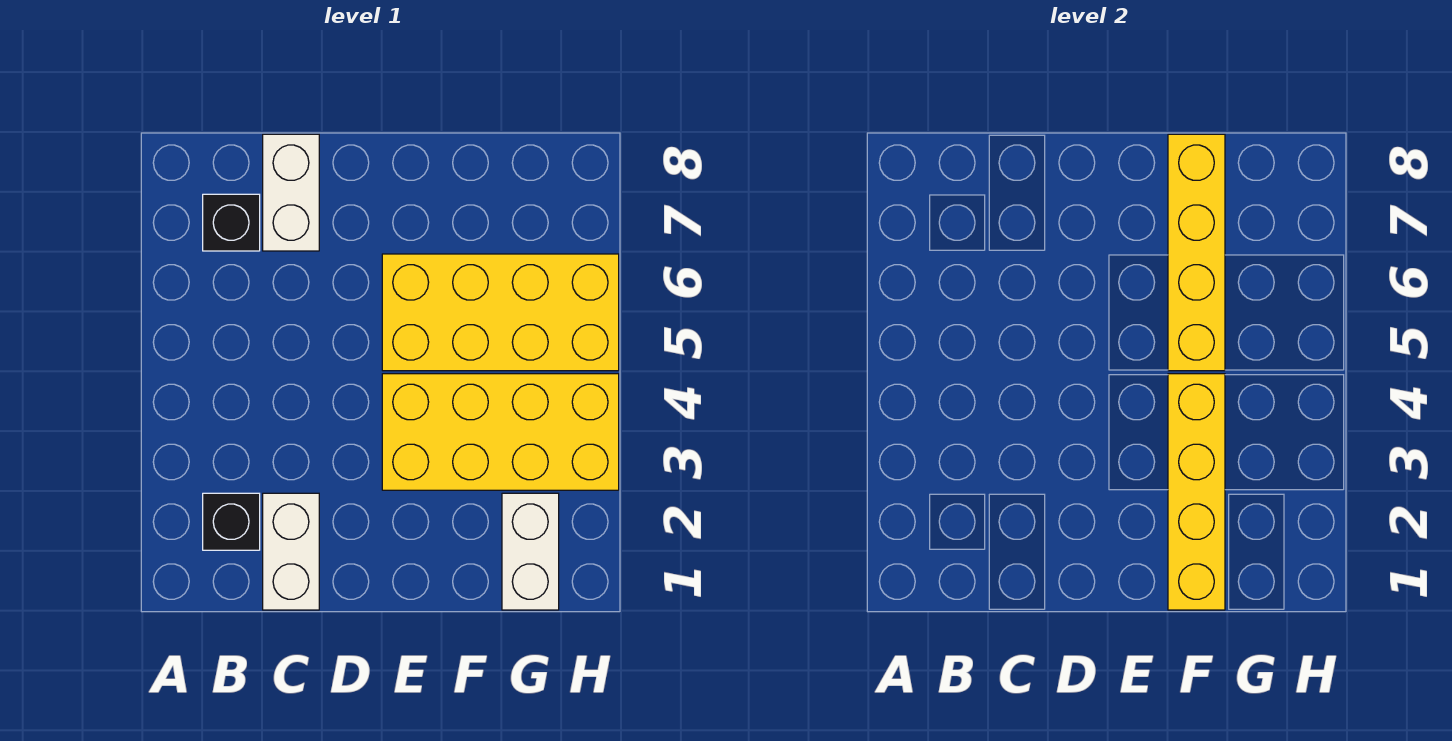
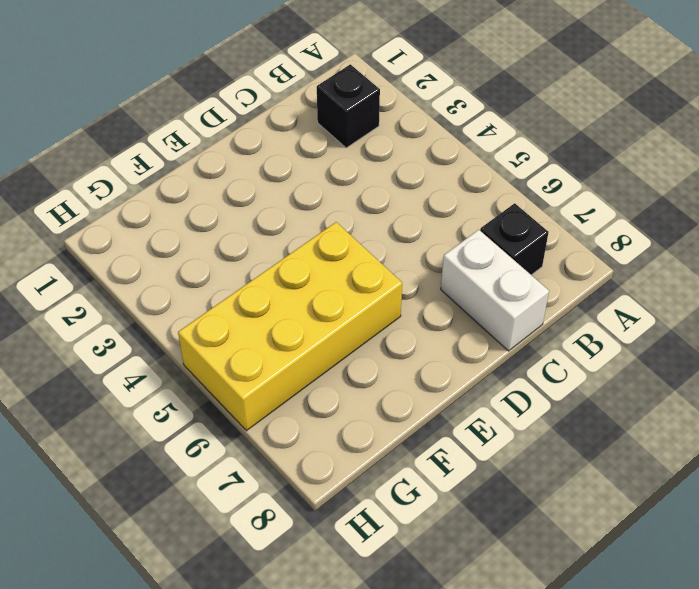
none -> white 1x2 brick [263,493,319,610]
none -> yellow 2x4 brick [382,374,619,490]

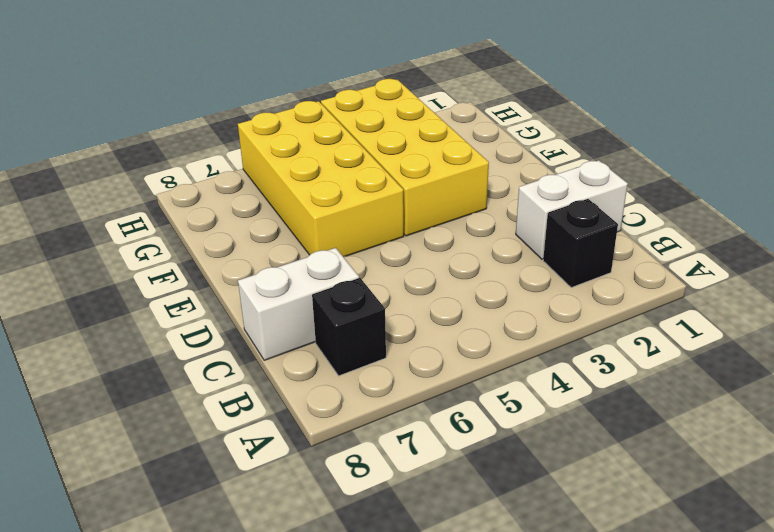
none -> white 1x2 brick [502,493,559,610]
none -> yellow 1x4 brick [1168,374,1225,610]

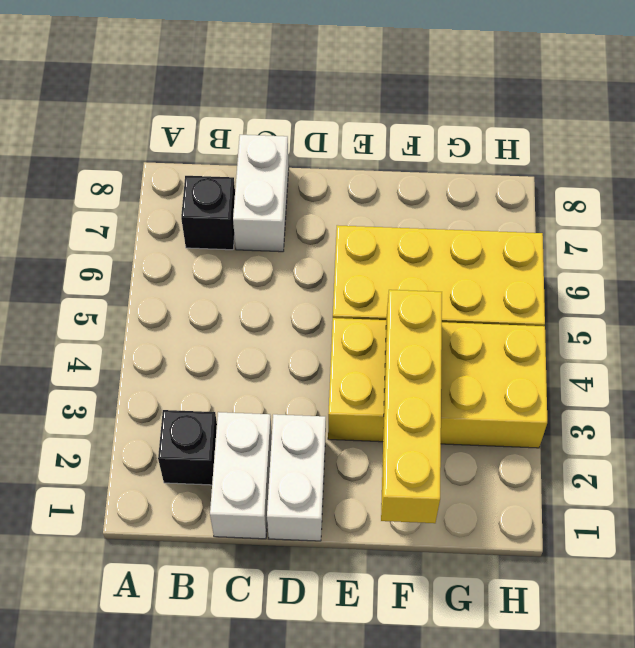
white 1x2 brick [267,414,326,541] -> white 1x2 brick moved to [502,493,559,610]
none -> yellow 1x4 brick [1168,134,1225,371]

